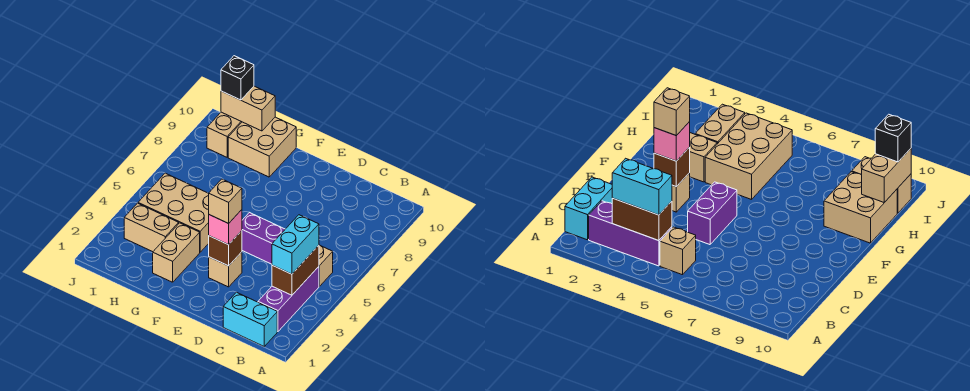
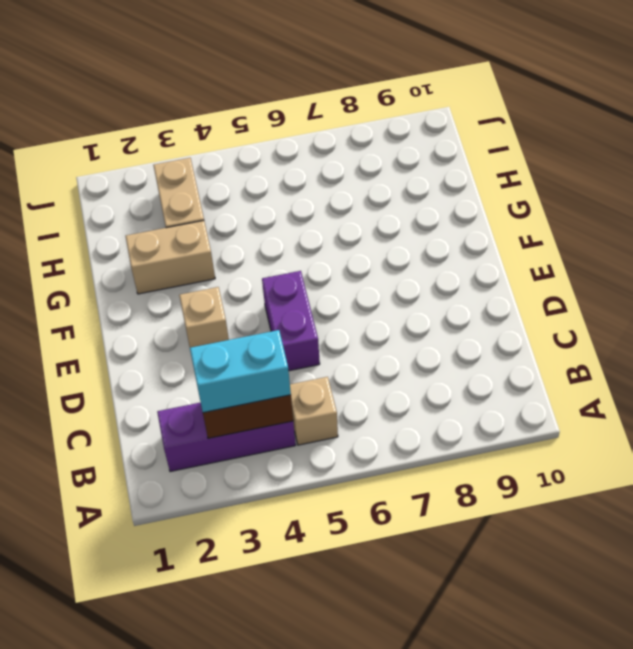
none -> cyan 1x2 brick [223,292,277,346]
none -> tan 2x3 brick [138,173,209,252]
none -> tan 2x2 brick [228,117,296,177]

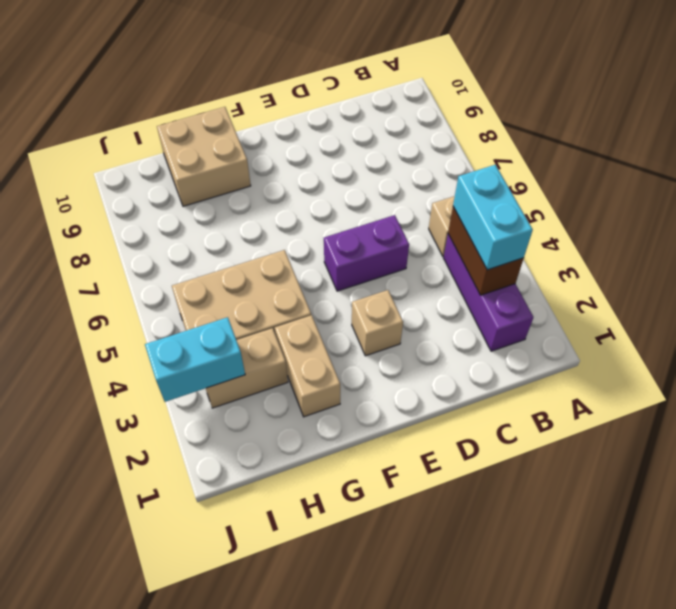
cyan 1x2 brick [145,317,245,402] -> cyan 1x2 brick moved to [223,292,277,346]
none -> tan 1x2 brick [207,112,242,157]
none -> brown 1x1 brick [209,231,242,266]
none -> tan 1x2 brick [221,86,275,131]

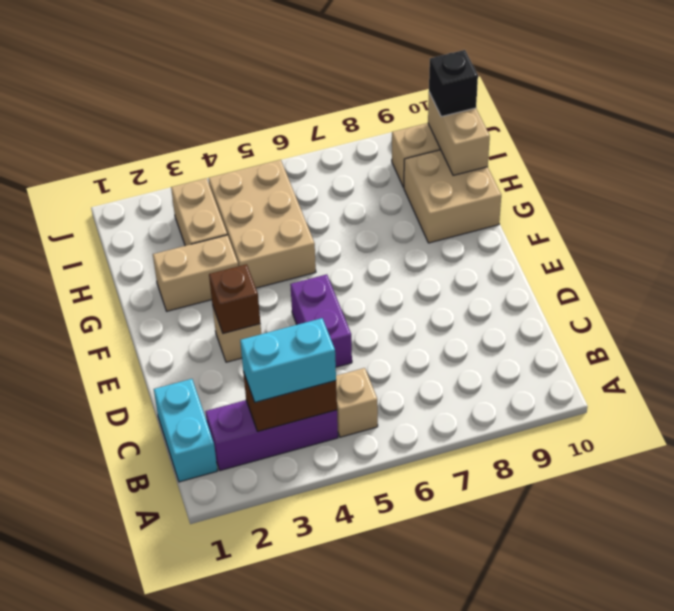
none -> pink 1x1 brick [209,210,242,245]
none -> tan 1x1 brick [209,179,242,223]

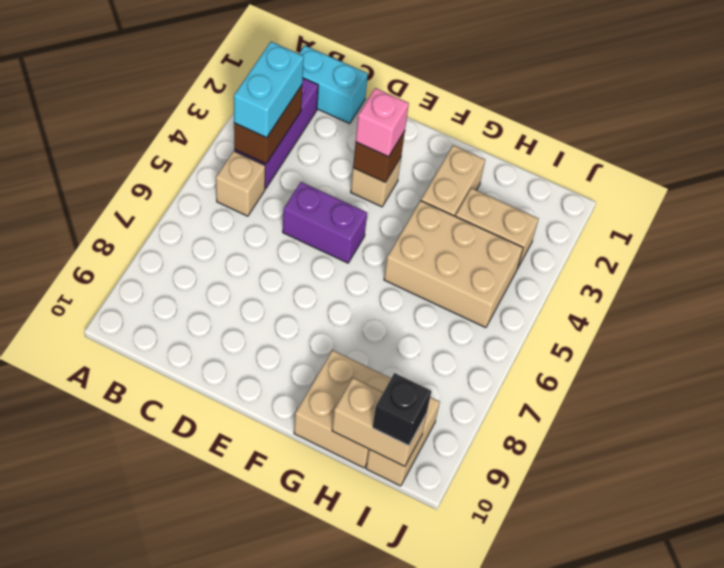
none -> tan 1x1 brick [209,179,242,223]

